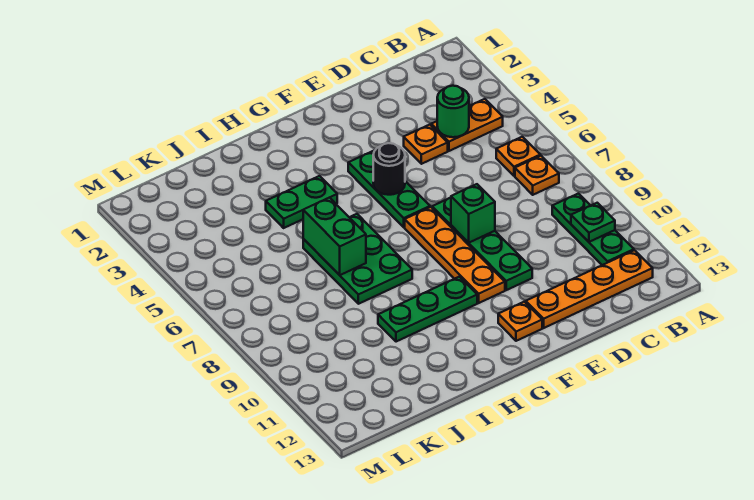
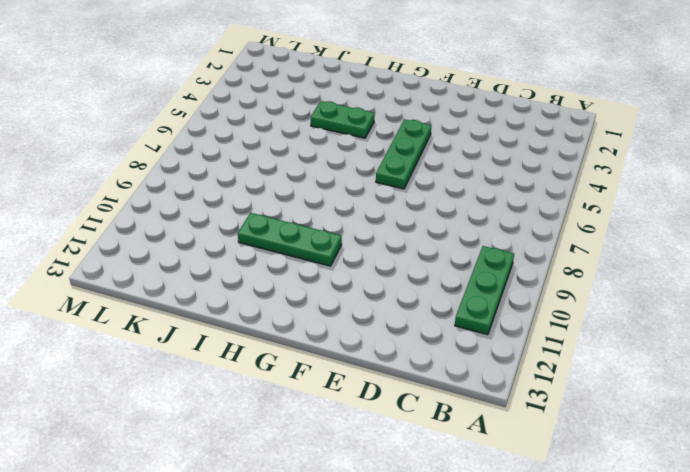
none -> orange 1x2 plate [431,99,503,151]
none -> orange 1x1 plate [496,137,540,176]
none -> orange 1x1 plate [515,156,559,195]

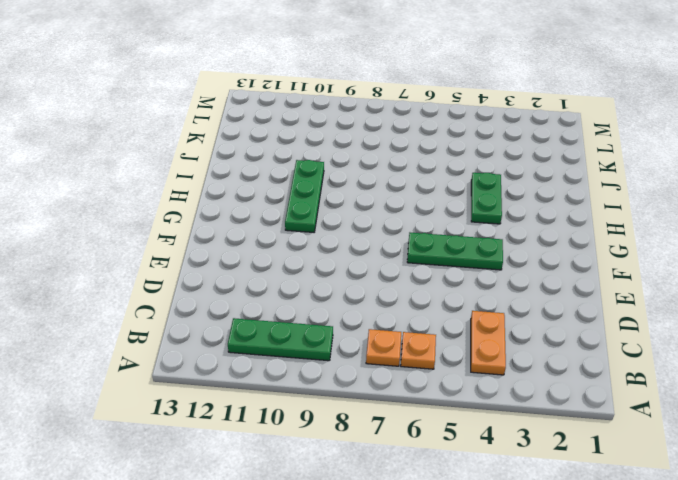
none -> orange 1x4 plate [526,250,653,328]
none -> orange 1x1 plate [404,125,448,164]
none -> green 1x4 plate [432,198,532,290]

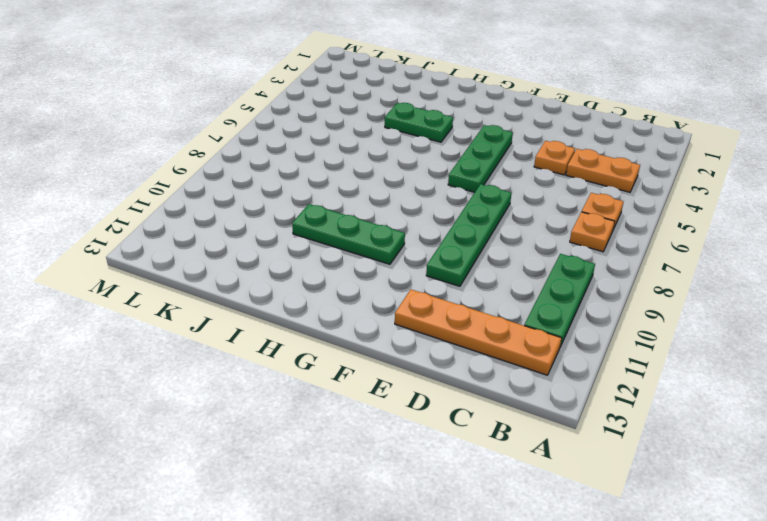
none -> orange 1x4 plate [405,207,505,303]
none -> orange 1x1 plate [498,302,542,341]
none -> green 2x3 plate [303,214,412,304]

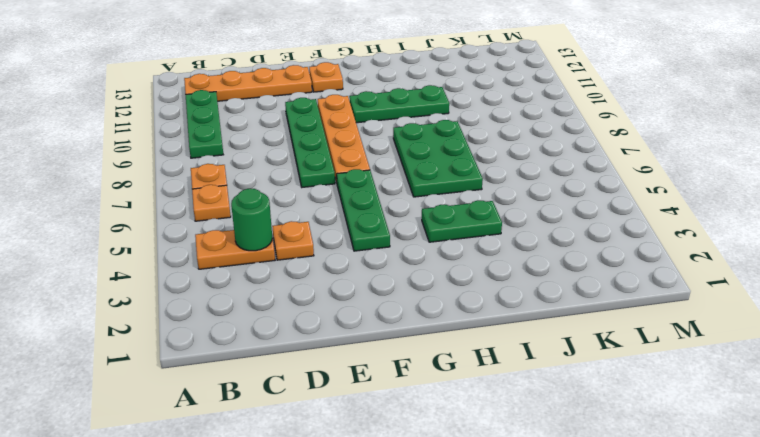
none -> green 1x1 plate [571,203,615,242]
none -> green 1x1 brick [451,184,495,243]
none -> black 1x1 round brick [373,143,405,195]

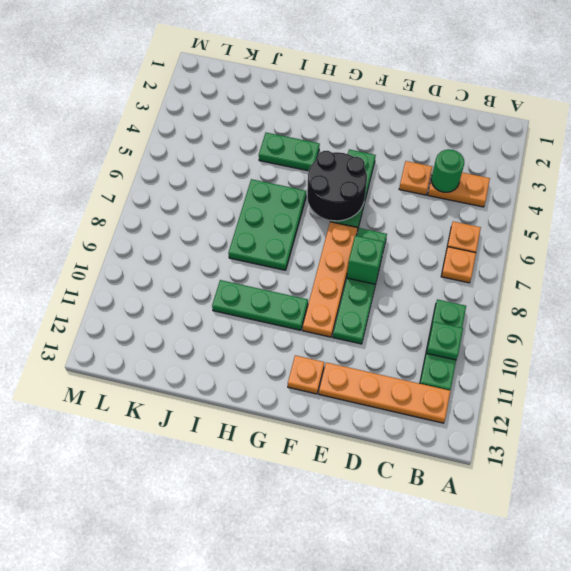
black 2x2 round brick [307,151,367,221] -> black 1x1 round brick [373,143,405,195]
none -> green 1x2 brick [303,197,366,275]

